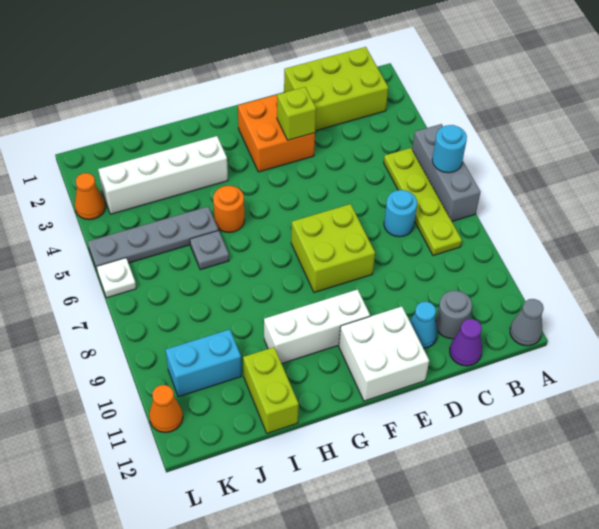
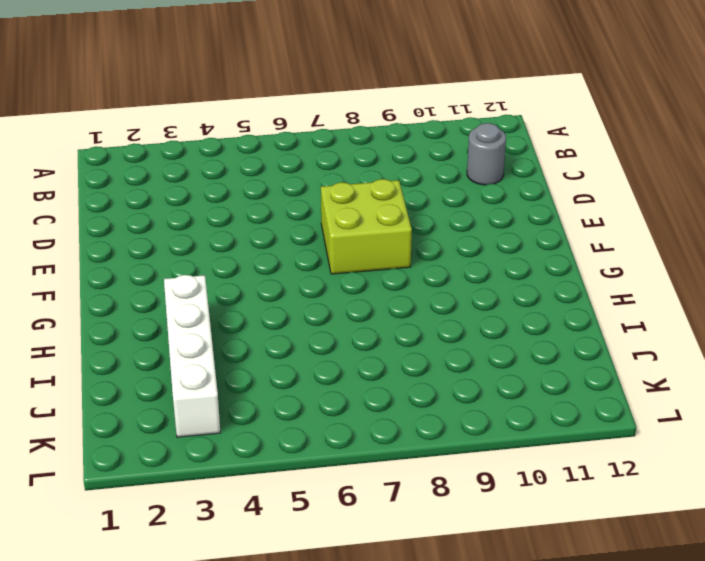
none -> grey 1x3 brick [412,124,481,221]
none -> grey 1x1 cone [510,299,544,346]
none -> lime 2x3 brick [284,47,388,131]

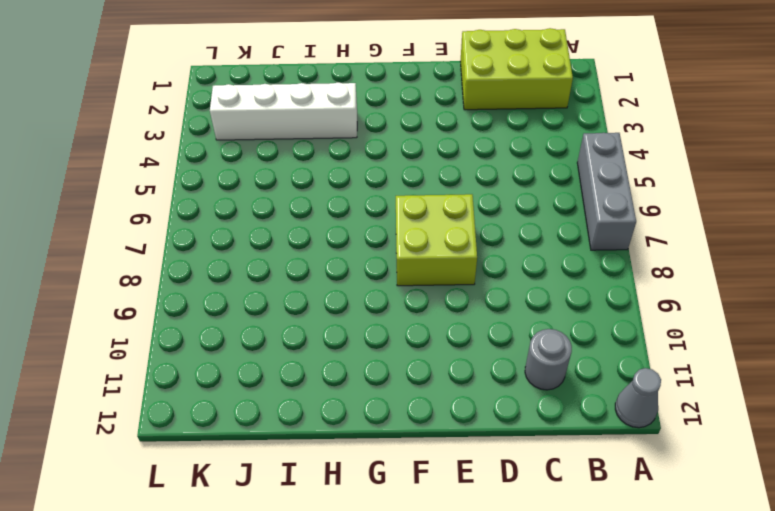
none -> lime 1x4 plate [384,148,462,256]
none -> cyan 1x1 round brick [384,190,417,237]
none -> purple 1x1 cone [450,319,482,366]

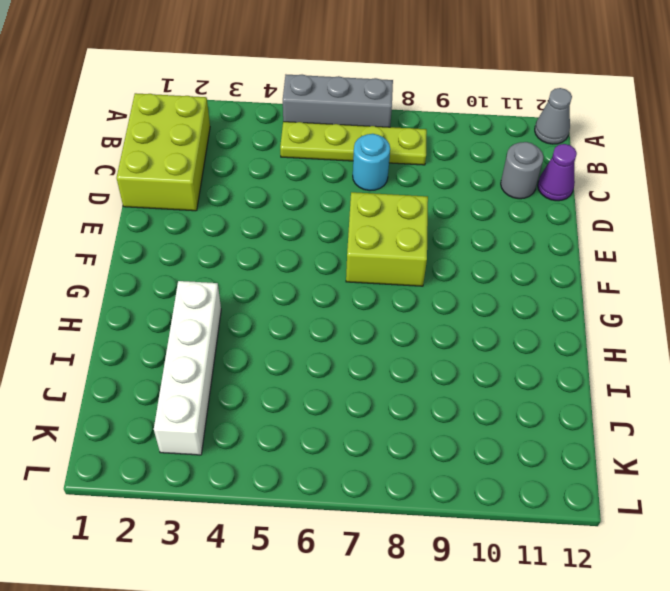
none -> cyan 1x1 cone [410,302,438,349]
none -> orange 2x2 brick [238,95,315,172]
none -> white 2x2 brick [339,307,429,401]

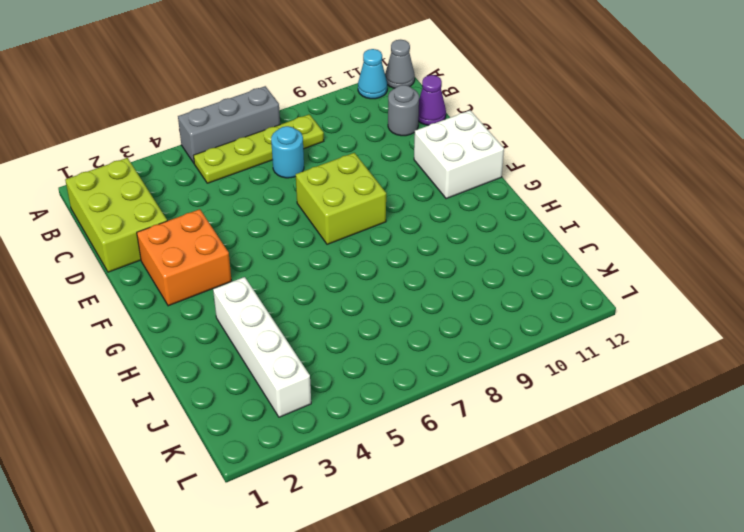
cyan 1x1 cone [358,49,387,99] -> cyan 1x1 cone moved to [410,302,438,349]
none -> white 1x3 brick [264,289,370,364]
none -> orange 1x1 round brick [213,186,244,233]
none -> grey 1x4 plate [88,207,218,270]

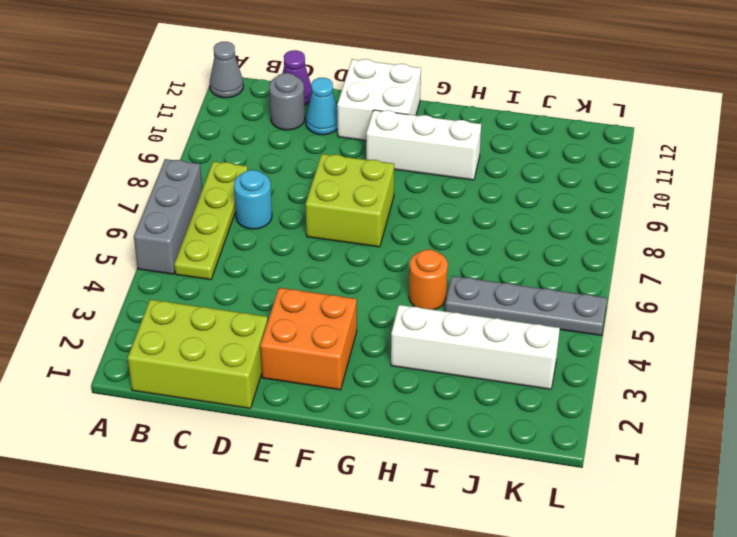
none -> grey 1x1 plate [190,230,229,270]
none -> lime 1x2 brick [243,347,299,433]
none -> cyan 1x2 brick [166,329,242,397]

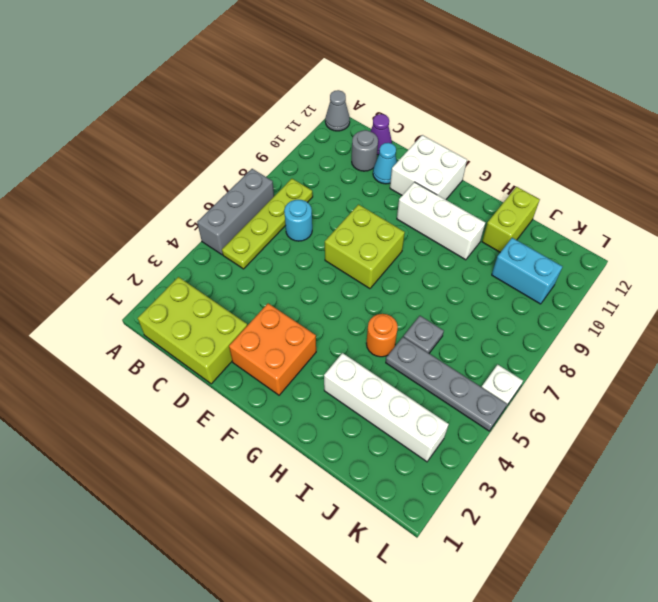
none -> orange 1x1 cone [75,173,105,220]
none -> orange 1x1 cone [149,385,183,433]
none -> cyan 1x1 round brick [432,125,467,173]

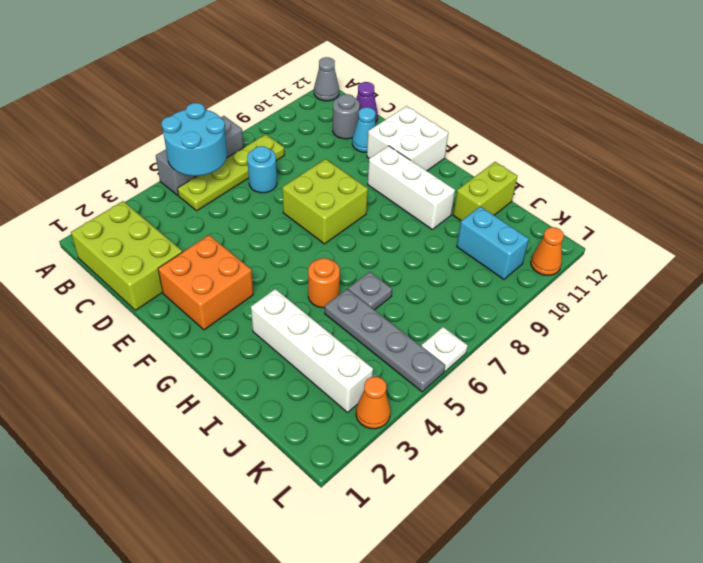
cyan 2x2 round brick [161,103,227,176] -> cyan 1x1 round brick [432,125,467,173]
none -> lime 1x1 brick [277,87,316,140]

